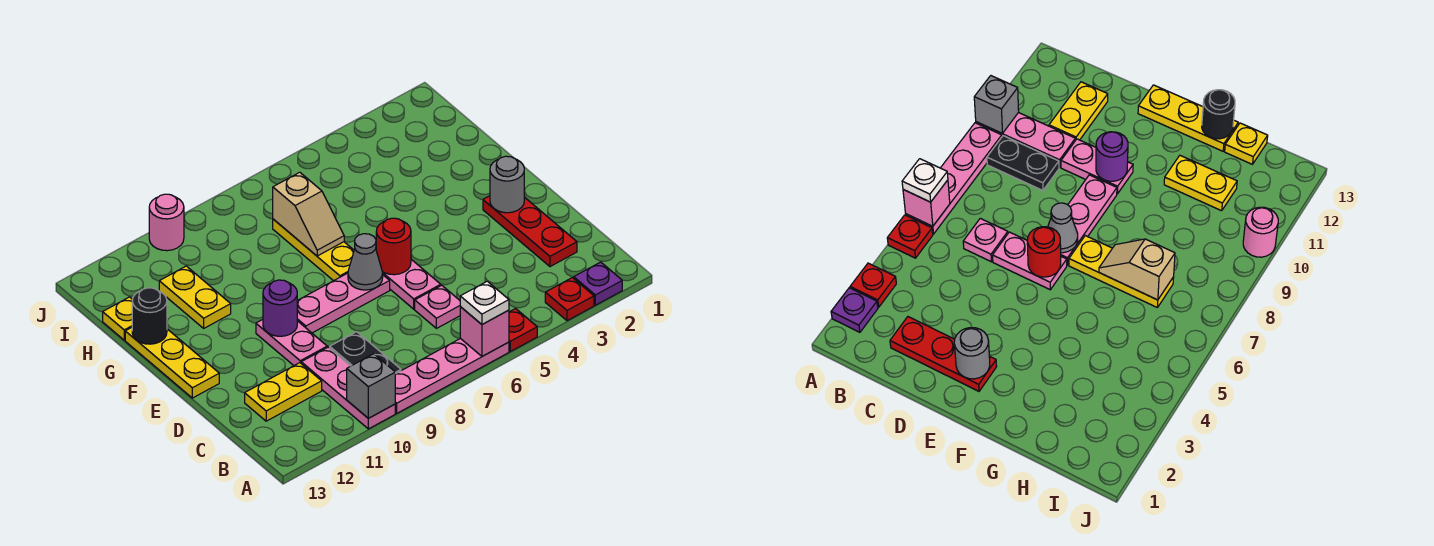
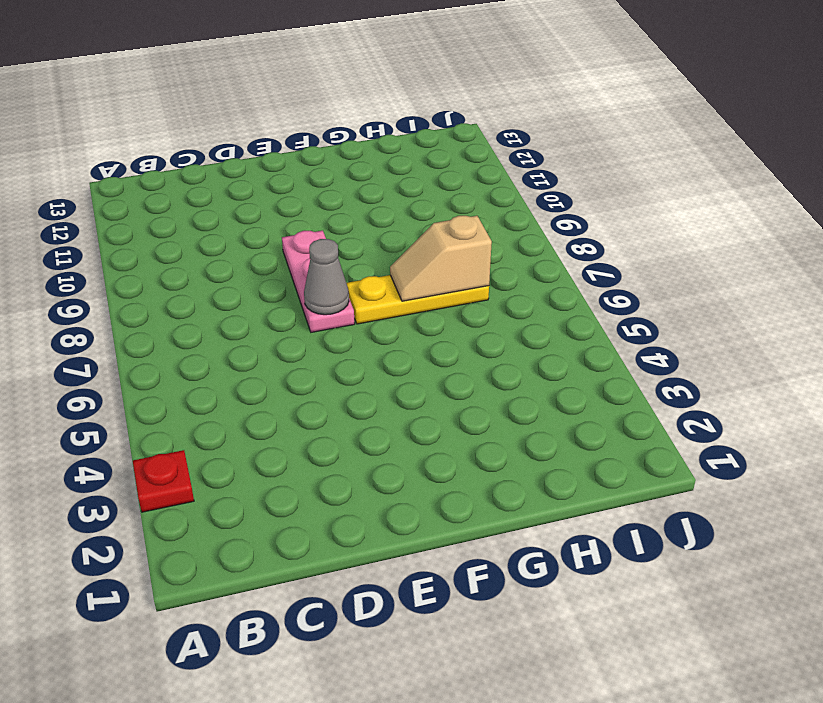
none -> purple 1x1 plate [574,262,622,305]
none -> red 1x1 plate [509,309,537,351]
none -> pink 1x4 plate [395,338,509,413]

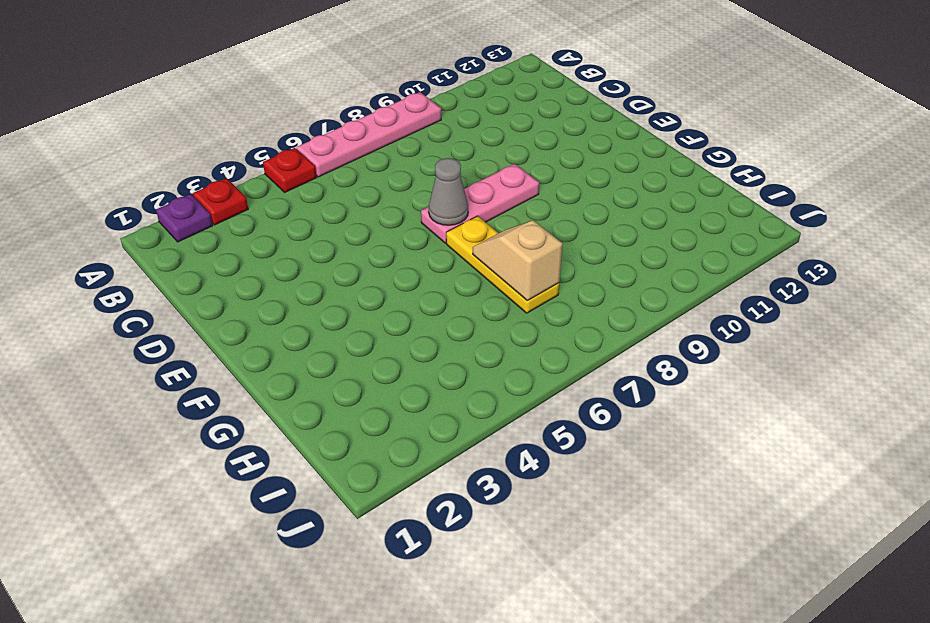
none -> pink 1x3 plate [301,347,395,429]
none -> black 1x2 plate [330,332,401,374]
none -> red 1x3 plate [483,196,577,267]

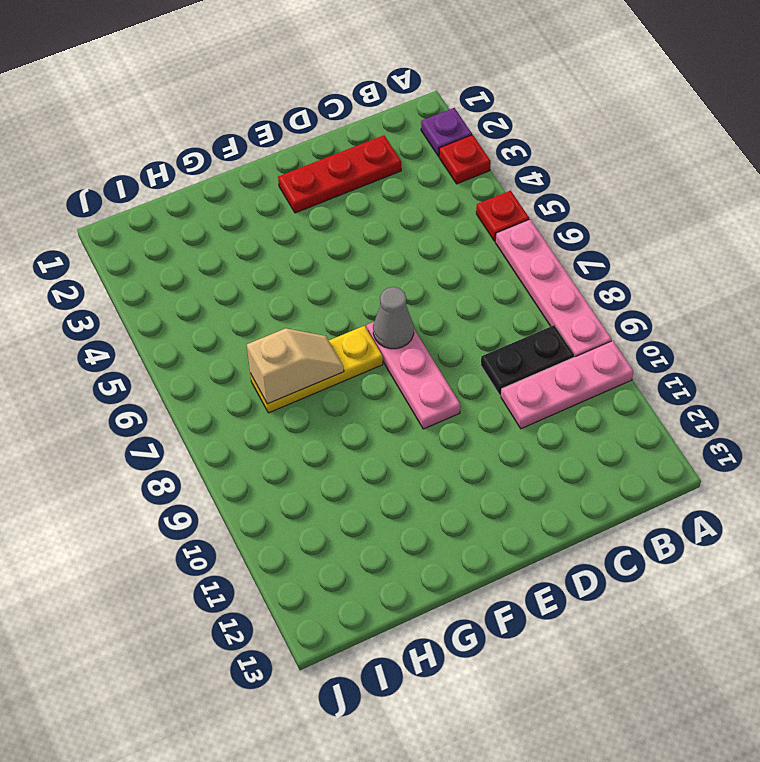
none -> pink 1x1 plate [415,285,460,328]
none -> yellow 1x2 plate [245,363,322,421]
none -> pink 1x2 plate [383,259,441,309]

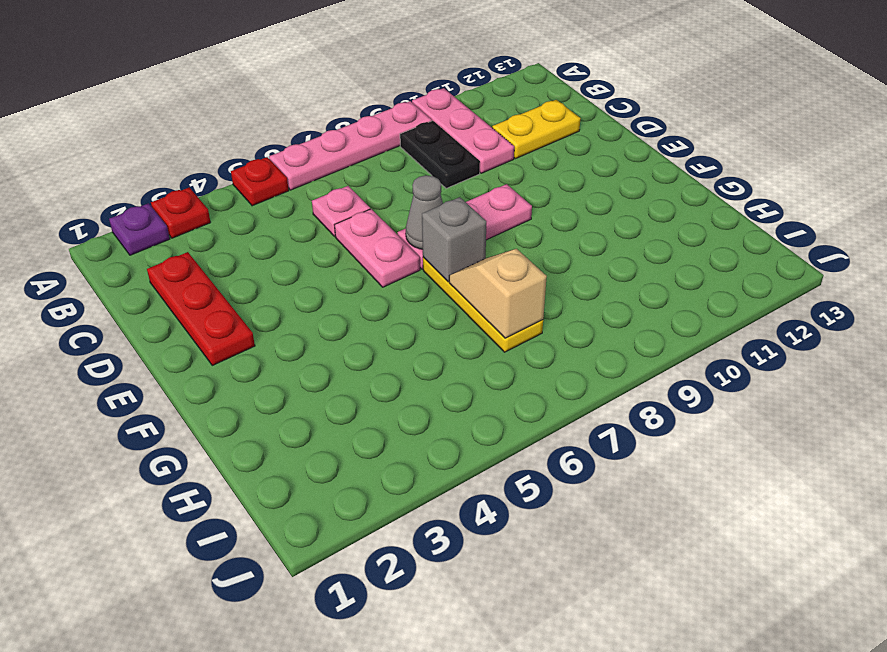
grey 1x1 brick [422,197,486,282] -> grey 1x1 brick moved to [347,354,395,418]
none -> pink 1x2 plate [256,320,327,365]
none -> yellow 1x3 plate [125,328,219,398]
none -> yellow 1x2 plate [159,266,231,328]

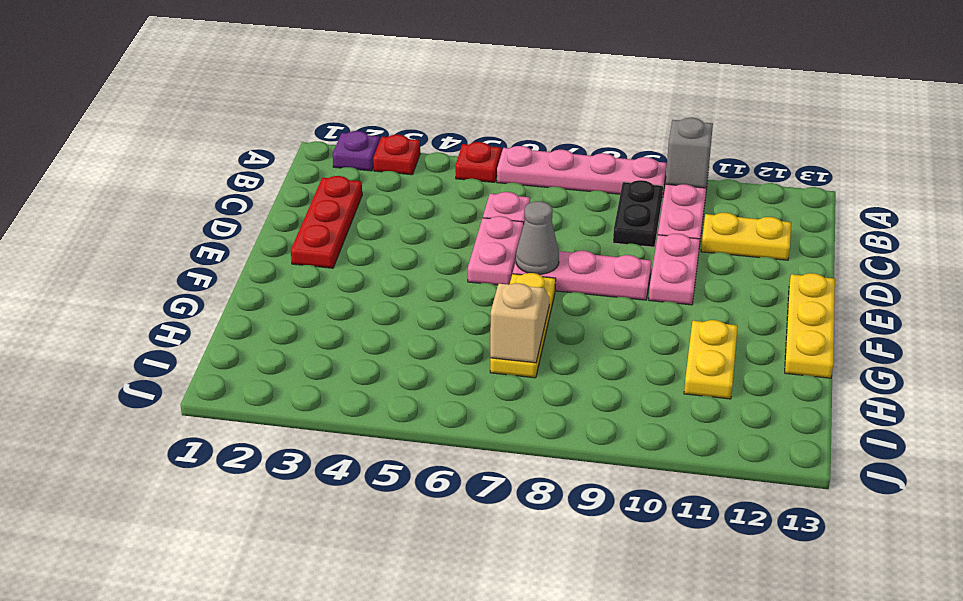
none -> yellow 1x1 plate [103,297,133,340]
none -> pink 1x1 round brick [149,194,184,251]
none -> pink 1x1 brick [460,307,509,356]

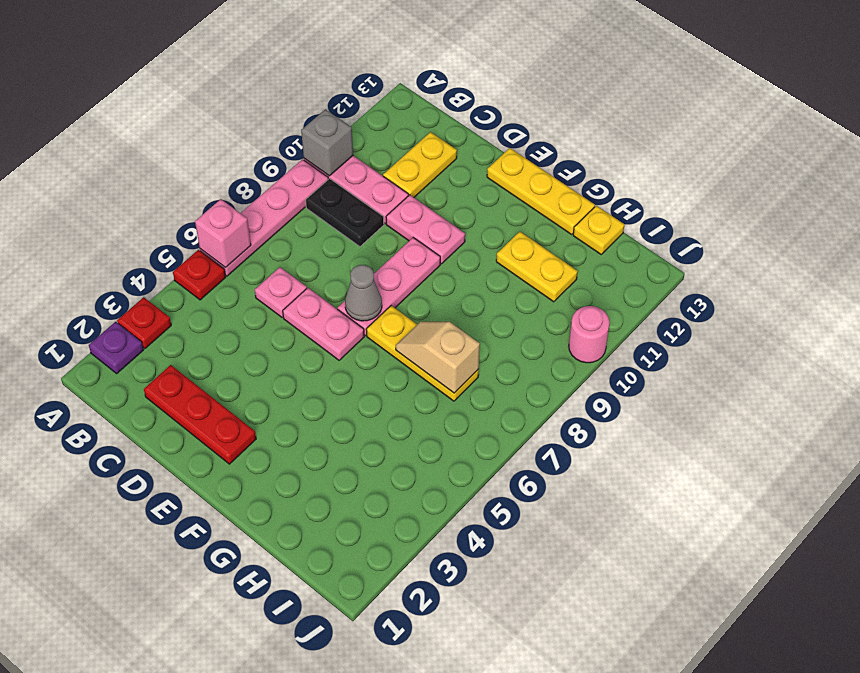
none -> grey 1x1 round brick [490,156,524,213]
none -> red 1x1 round brick [376,218,411,275]
none -> purple 1x1 round brick [263,280,297,336]

